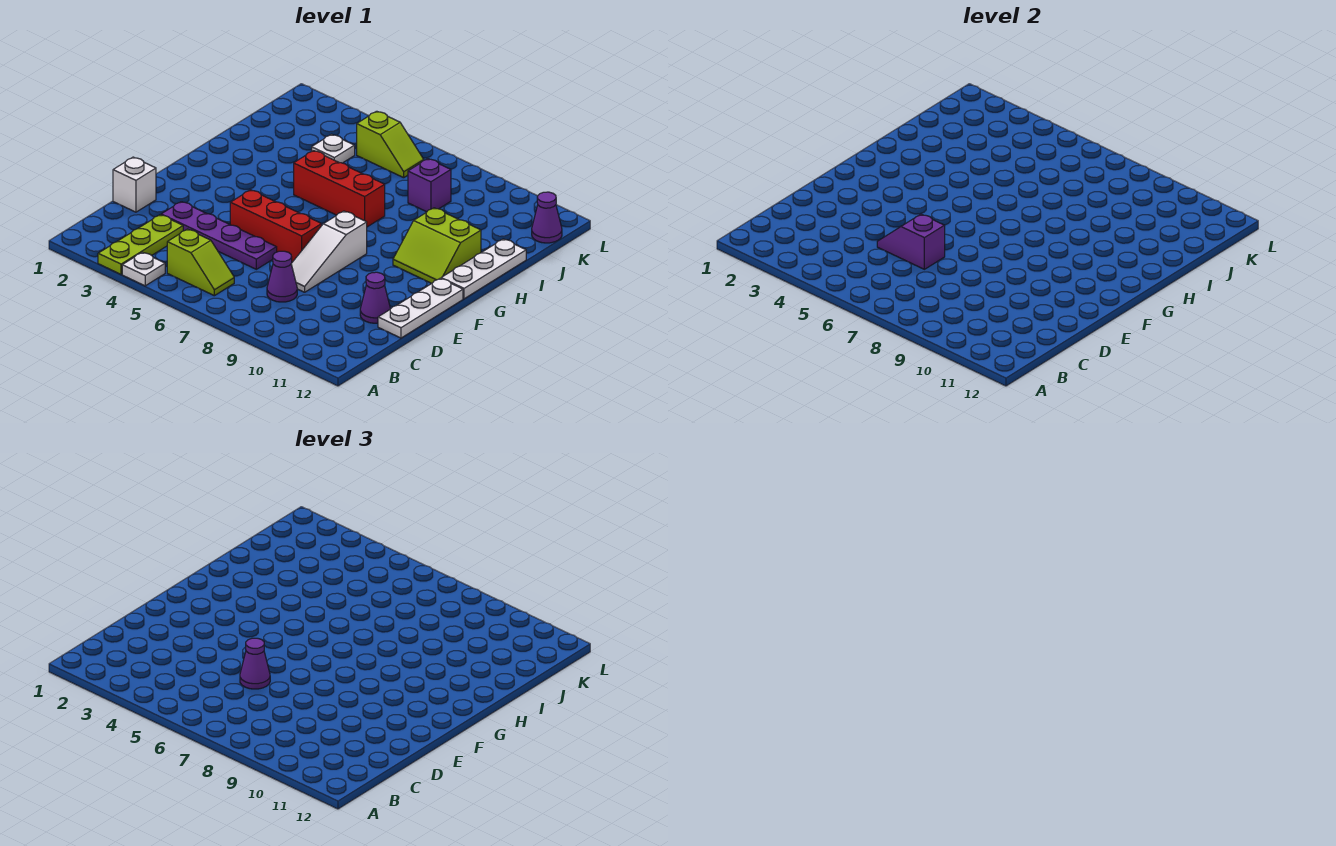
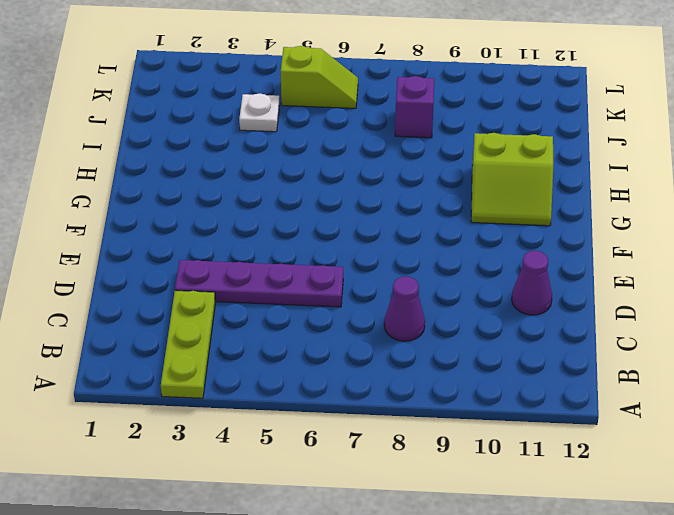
none -> white 1x1 plate [122,252,165,286]
none -> lime 1x2 slope [167,229,234,296]
none -> white 1x1 brick [113,157,156,212]

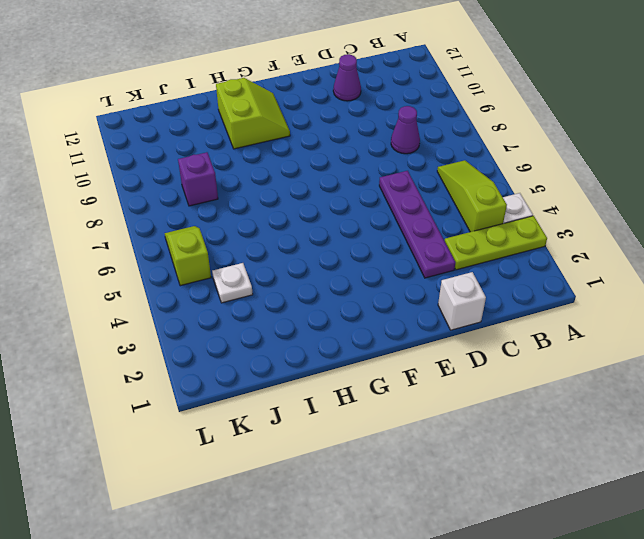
lime 1x3 slope [437,160,507,232] -> lime 1x2 slope [167,229,234,296]
none -> white 1x3 slope [291,211,367,292]
none -> white 1x3 plate [378,278,463,338]
none -> red 1x3 brick [230,190,322,262]

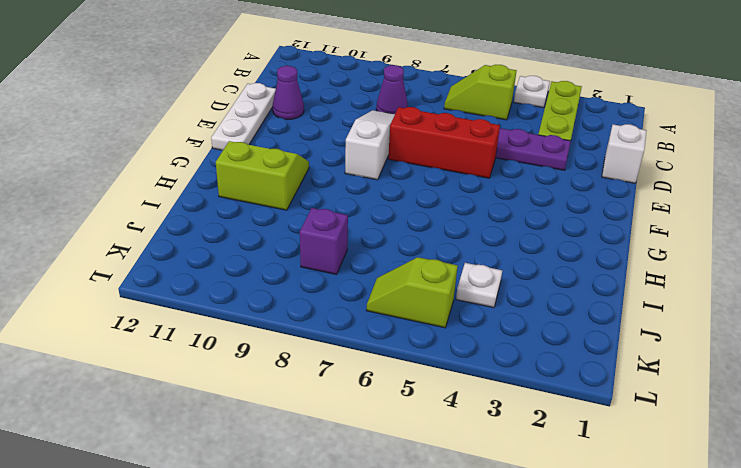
none -> white 1x3 plate [441,239,526,299]
none -> red 1x3 brick [294,151,385,227]
none -> purple 1x1 cone [532,192,562,243]

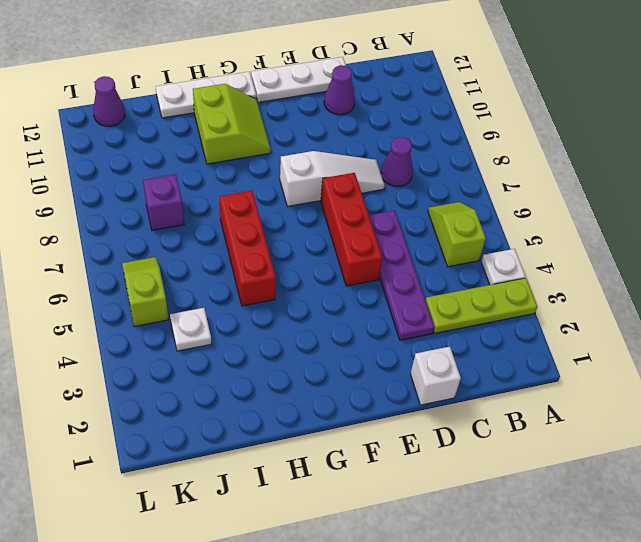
none -> purple 1x2 slope [877,214,945,269]
none -> purple 1x1 cone [240,638,270,689]

